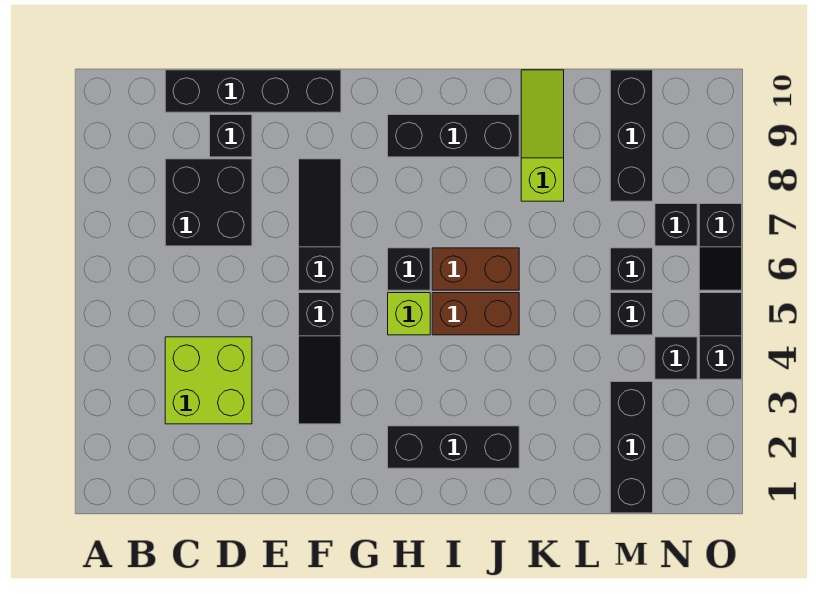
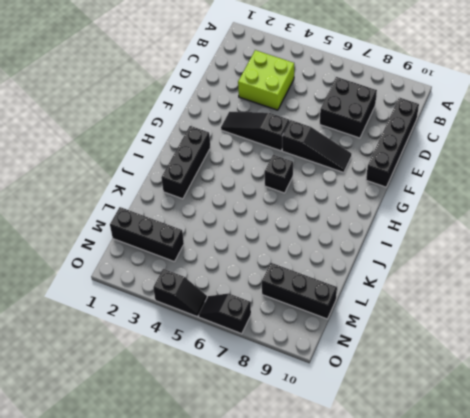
none -> black 1x1 brick [210,115,252,157]
none -> lime 1x1 brick [388,293,430,335]
none -> black 1x3 brick [388,115,519,157]

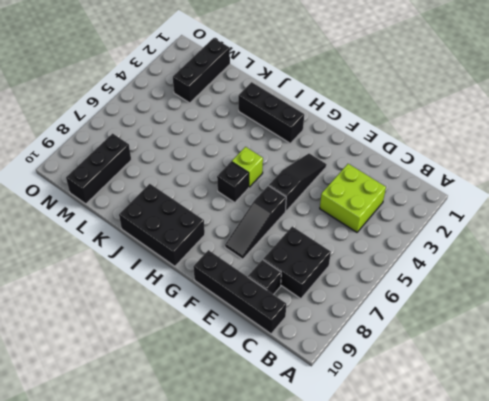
black 2x3 brick [119,184,205,266] -> black 1x3 brick [388,115,519,157]
none -> brown 1x2 brick [432,293,519,335]
none -> brown 1x2 brick [432,248,519,290]
none -> lime 1x3 slope [521,70,564,201]

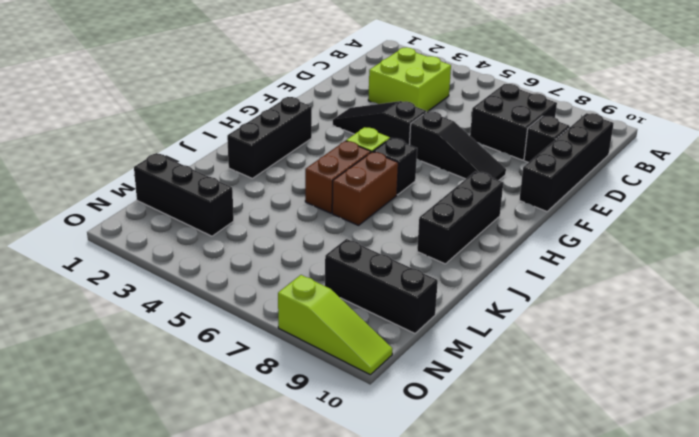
lime 1x3 slope [278,275,392,375] -> lime 1x3 slope moved to [521,70,564,201]
none -> black 1x1 brick [610,293,653,335]
none -> black 1x1 brick [610,248,653,290]
none -> black 1x1 brick [655,337,697,379]

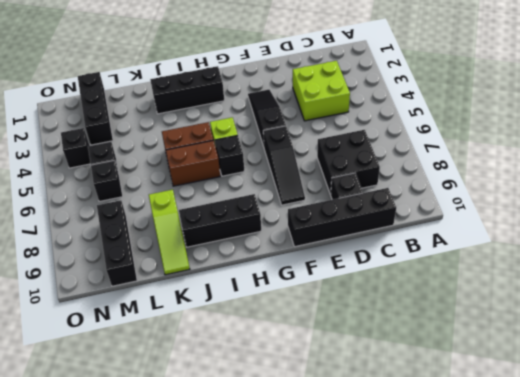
none -> black 1x1 brick [655,204,697,246]
none -> black 1x2 slope [699,293,742,379]
none -> black 1x2 slope [699,204,742,290]

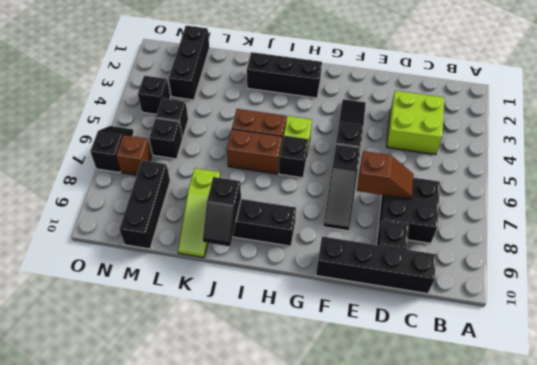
brown 1x2 slope [357,151,414,199] -> none
black 1x2 slope [203,177,241,247] -> black 1x2 slope moved to [699,293,742,379]
brown 1x1 brick [116,135,152,175] -> black 1x1 brick [655,204,697,246]

